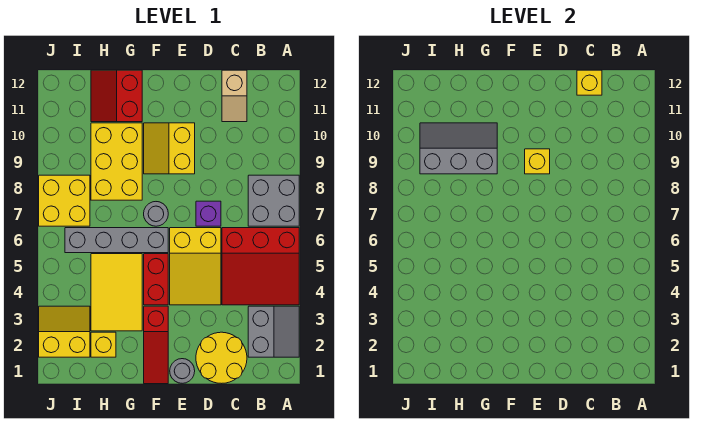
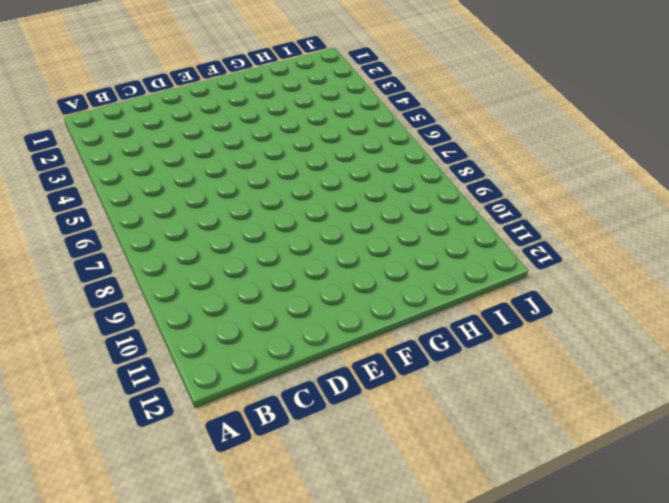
none -> grey 2x2 slope [248,306,299,357]
none -> red 3x3 slope [222,228,299,305]
none -> grey 2x2 brick [248,175,299,226]

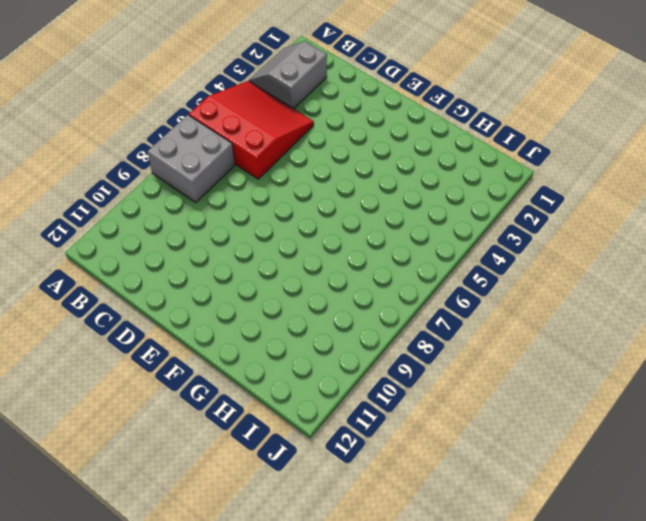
none -> yellow 2x2 round brick [196,332,247,383]
none -> tan 1x2 slope [222,70,247,122]
none -> yellow 2x3 slope [170,228,221,305]

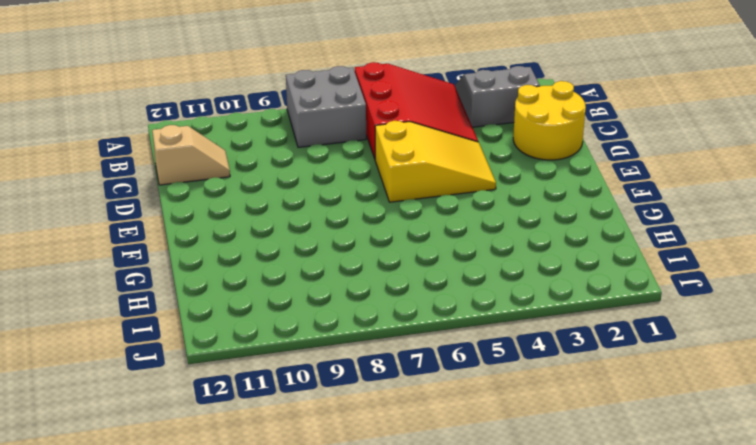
none -> purple 1x1 brick [196,201,221,226]
none -> grey 1x1 round brick [170,359,195,383]
none -> yellow 2x2 slope [144,123,195,174]

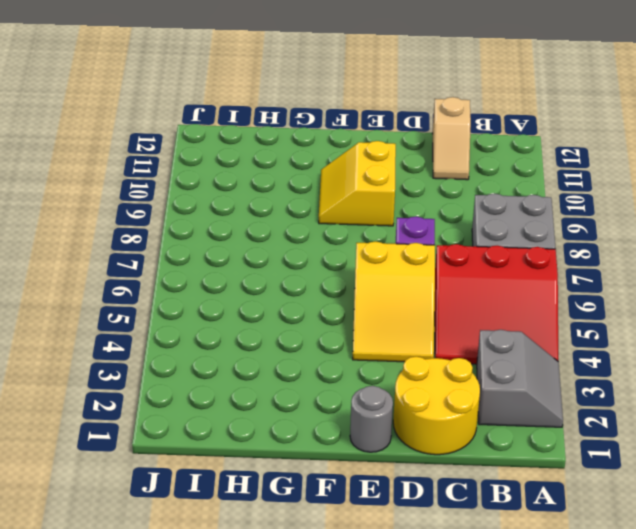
none -> red 1x3 slope [144,306,168,384]
none -> red 1x2 brick [144,254,168,305]
none -> grey 1x4 brick [65,228,168,253]

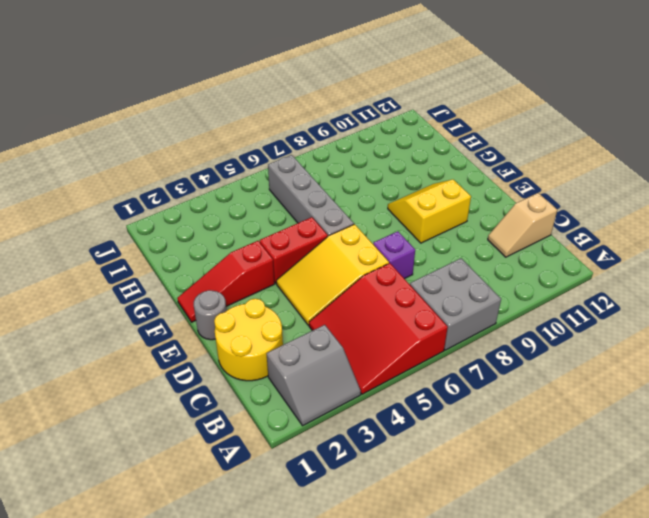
none -> grey 1x1 round brick [144,202,168,226]
none -> yellow 2x3 tile [91,254,142,331]
none -> yellow 2x3 brick [91,123,142,200]

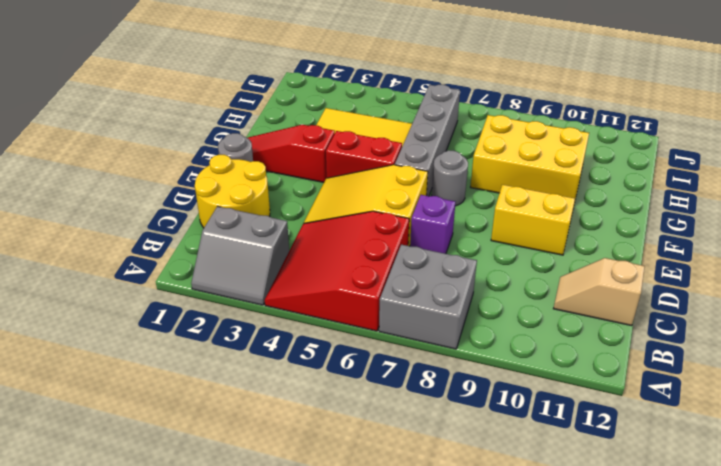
none -> red 2x2 slope [91,70,142,122]
none -> yellow 1x1 brick [91,332,116,357]
none -> yellow 2x2 slope [39,306,90,357]

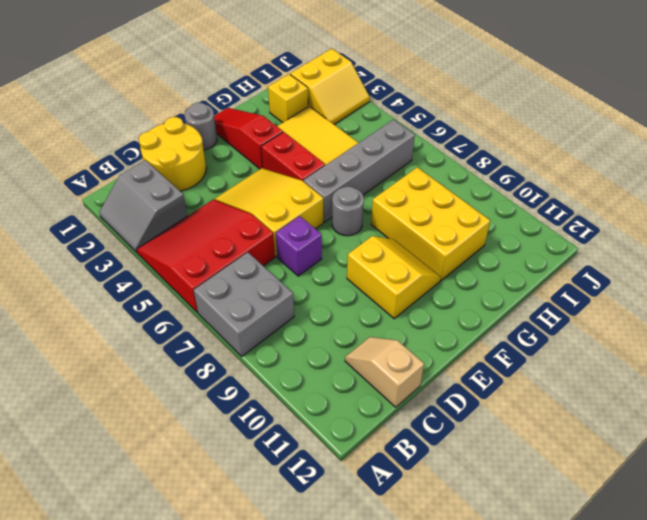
none -> red 2x2 slope [91,70,142,122]
none -> yellow 2x2 brick [39,175,90,226]
none -> yellow 1x1 brick [577,70,602,95]

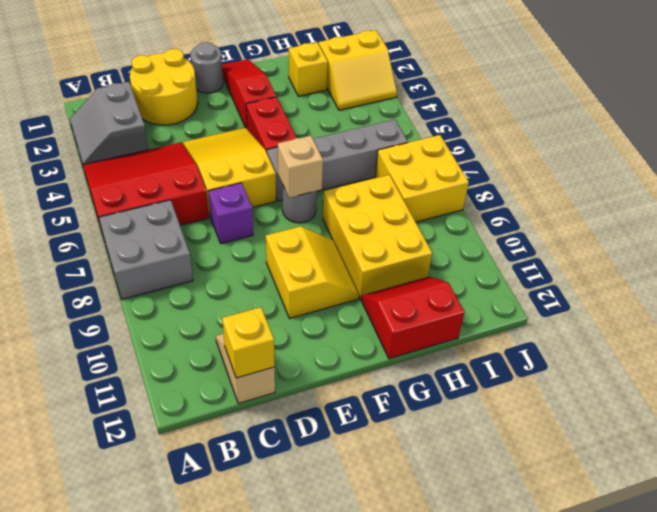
tan 1x1 brick [278,136,323,198] -> none
red 2x2 slope [361,277,465,359] -> red 2x2 slope turned to [91,70,142,122]
none -> yellow 2x3 tile [91,254,142,331]
none -> yellow 1x1 brick [525,149,550,174]
none -> grey 2x3 slope [420,123,497,174]

